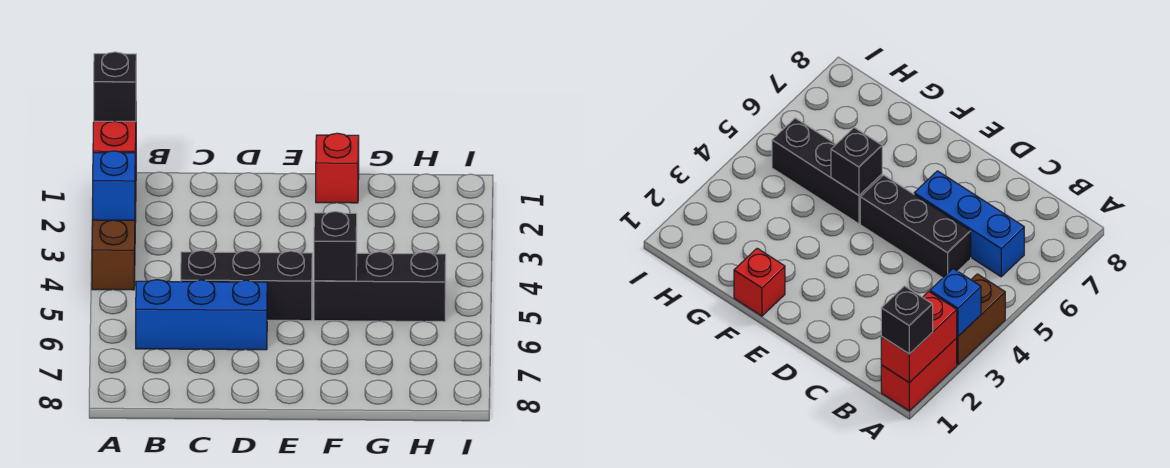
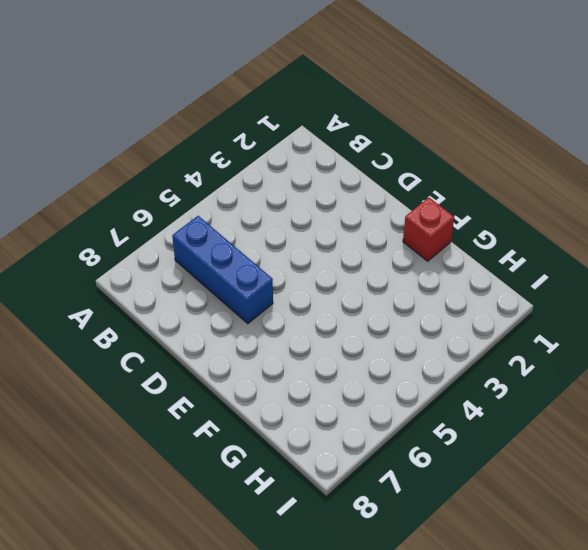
none -> red 1x2 brick [881,338,957,411]
none -> brown 1x2 brick [92,220,135,290]

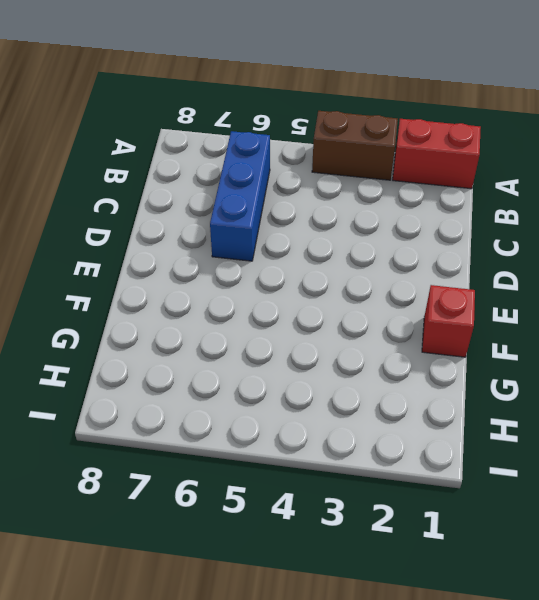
none -> black 1x3 brick [181,250,312,321]
none -> black 1x3 brick [314,252,446,322]

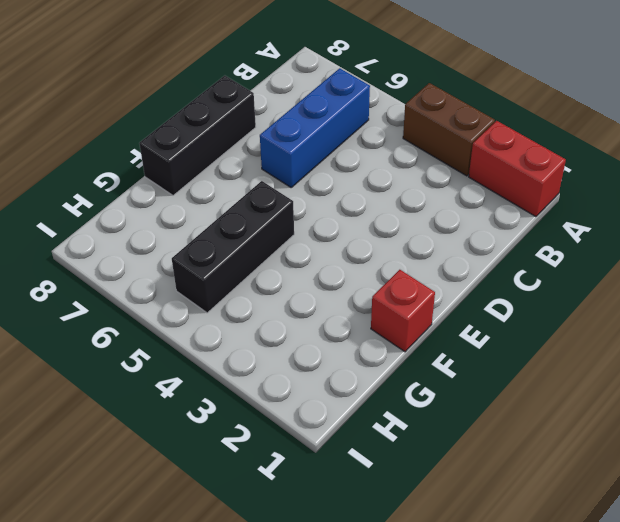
black 1x3 brick [139,76,256,195] -> black 1x3 brick moved to [181,250,312,321]
none -> red 1x2 brick [93,121,136,183]
none -> blue 1x1 brick [93,151,135,220]

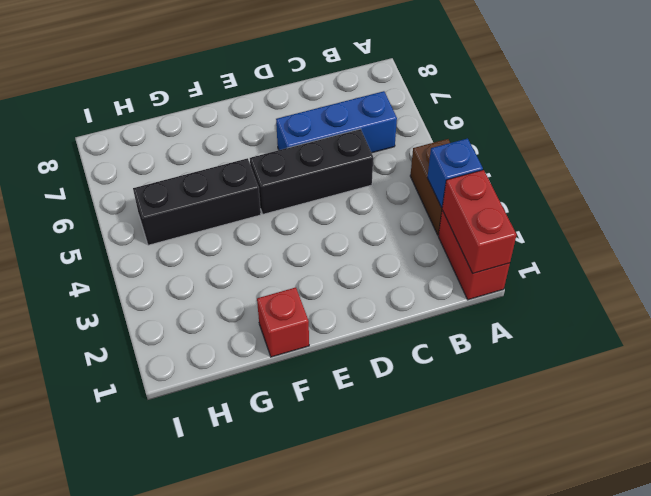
none -> black 1x1 brick [314,211,357,281]
none -> black 1x1 brick [94,52,136,122]

